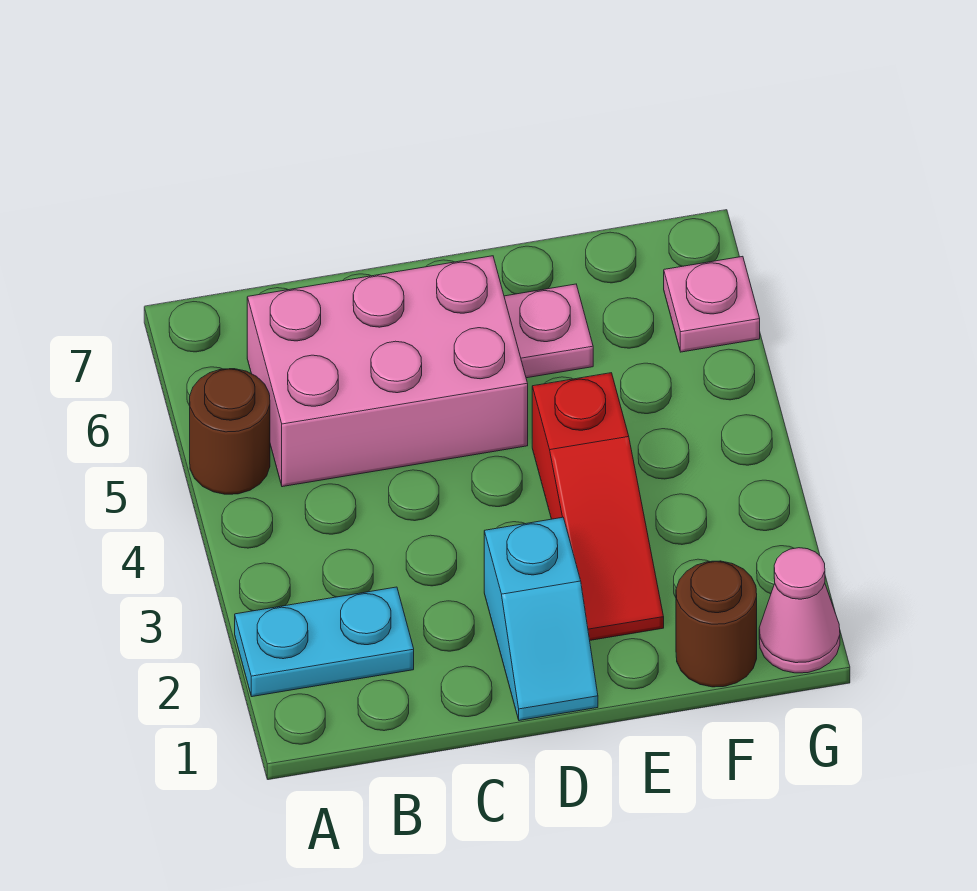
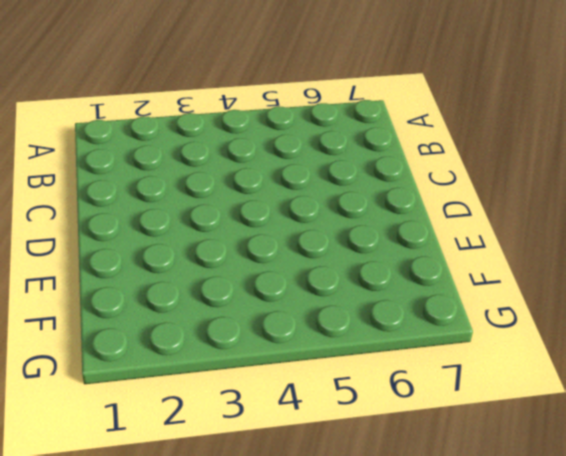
none -> cyan 1x2 plate [235,587,414,697]
none -> brown 1x1 round brick [190,369,270,494]

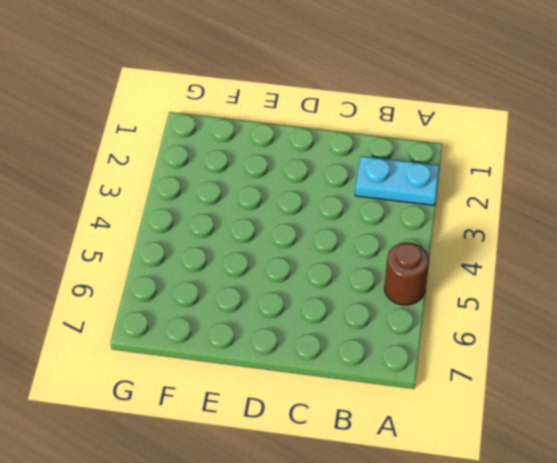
none -> pink 2x3 brick [247,256,528,487]
none -> cyan 1x2 slope [484,517,598,721]

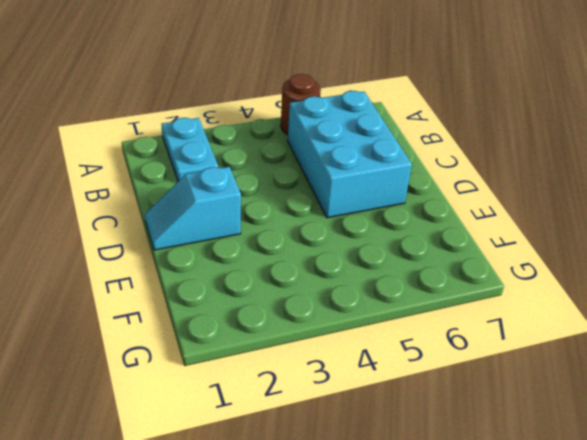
cyan 2x3 brick [288,91,412,218] -> pink 2x3 brick [247,256,528,487]
none -> red 1x3 slope [532,373,664,640]
none -> pink 1x1 plate [504,284,593,378]

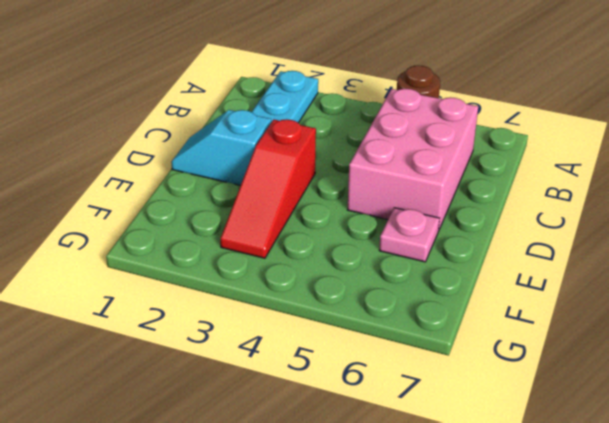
red 1x3 slope [220,119,316,258] -> red 1x3 slope turned to [532,373,664,640]
none -> brown 1x1 round brick [676,561,757,687]
none -> pink 1x1 cone [759,548,840,673]

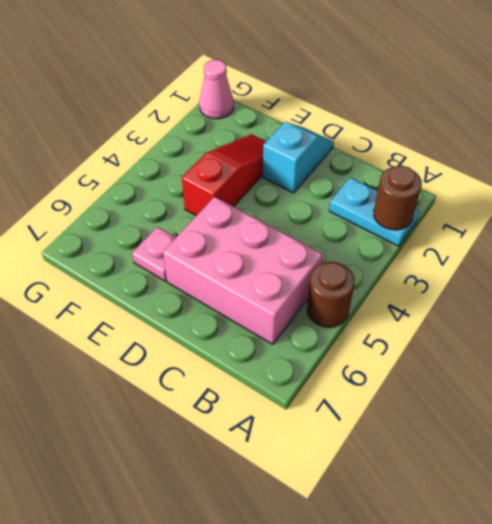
brown 1x1 round brick [374,166,422,230] -> brown 1x1 round brick moved to [676,561,757,687]
none -> pink 1x1 plate [664,256,760,352]

